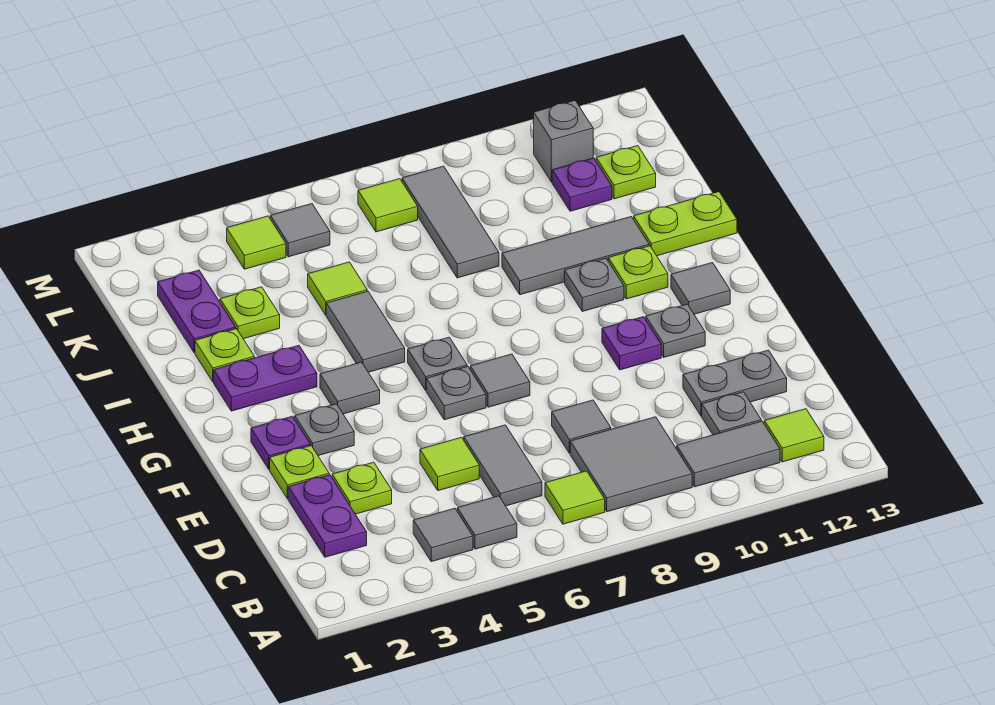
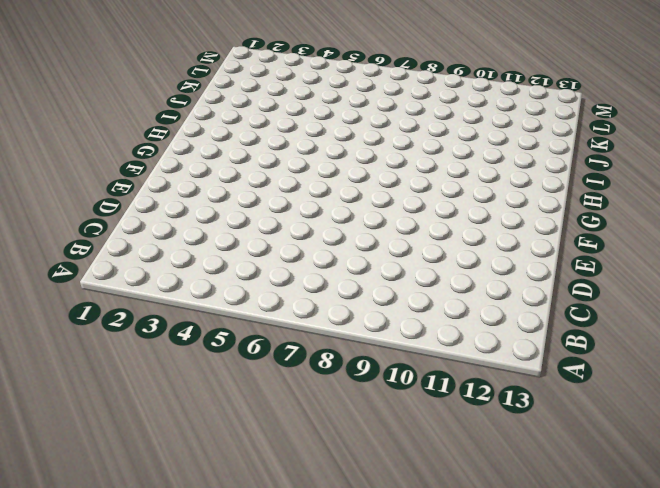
none -> grey 1x1 tile [413,508,473,562]
none -> grey 1x1 tile [457,496,517,549]
none -> lime 1x1 tile [545,471,605,524]
none -> grey 2x2 tile [570,417,692,512]

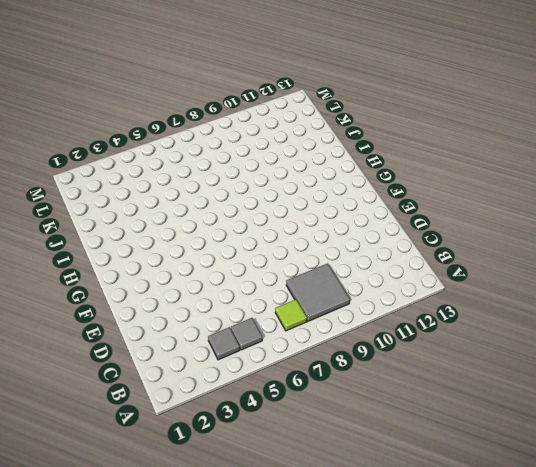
none -> grey 1x2 tile [677,421,780,487]
none -> lime 1x1 tile [764,409,824,462]
none -> purple 1x2 plate [288,475,367,557]
none -> grey 1x2 tile [464,425,542,506]

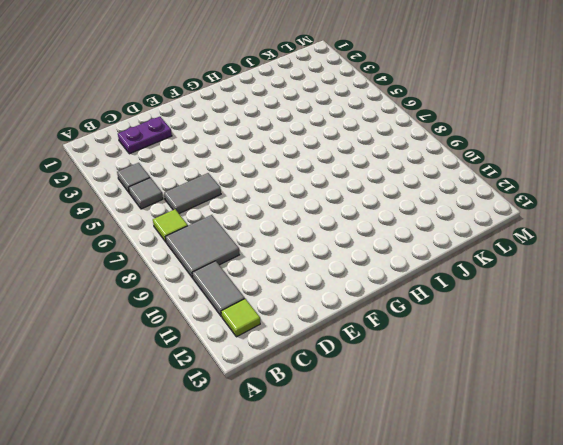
none -> grey 1x1 plate [702,392,761,435]
none -> lime 1x1 plate [332,462,392,514]
none -> lime 1x1 tile [420,437,479,491]
none -> grey 1x1 tile [552,400,611,453]

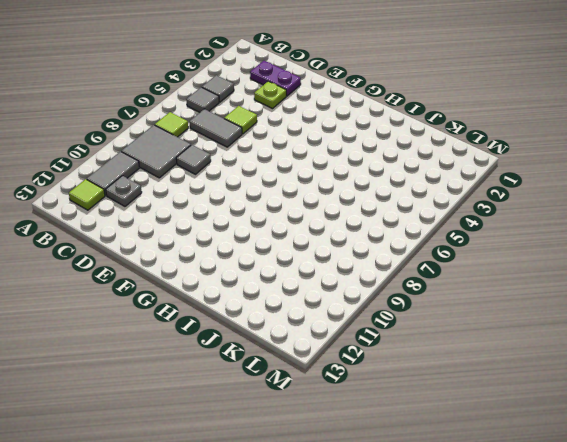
none -> grey 1x2 plate [683,350,787,416]
none -> lime 1x1 plate [270,446,329,499]
none -> purple 1x1 plate [251,416,311,469]
none -> grey 1x1 plate [295,404,354,456]

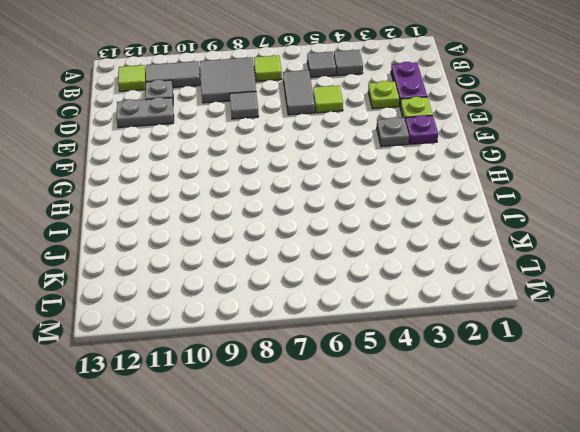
none -> grey 1x1 plate [426,367,486,420]
none -> grey 1x1 tile [470,354,530,407]
none -> purple 1x1 plate [602,317,661,370]
none -> grey 1x1 plate [646,304,705,357]

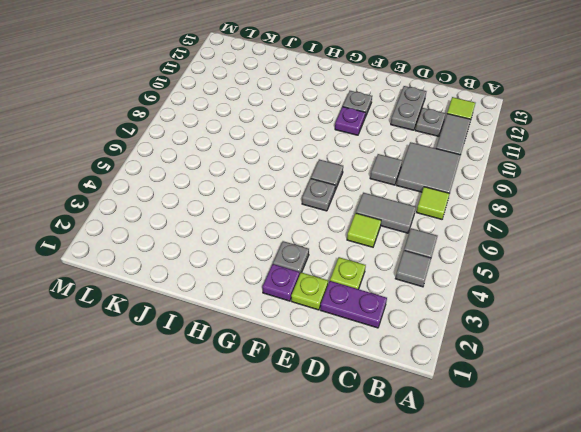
none -> grey 1x1 tile [320,362,380,414]
none -> grey 1x1 plate [408,337,467,390]
none -> grey 1x1 tile [671,263,730,314]
none -> purple 1x2 plate [214,346,317,411]

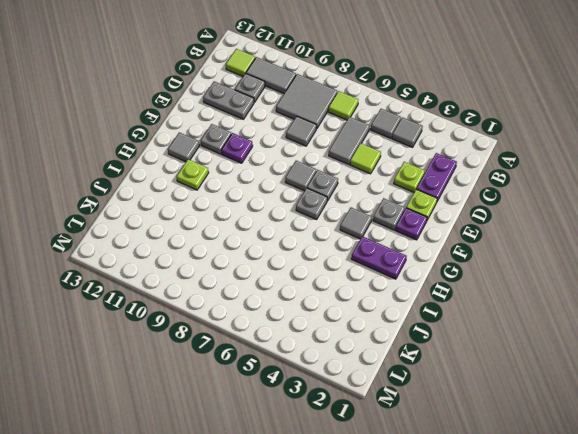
none -> grey 1x2 tile [326,291,405,372]
none -> grey 1x1 plate [565,258,624,311]
none -> lime 1x1 plate [195,329,254,382]
none -> grey 1x3 tile [502,217,649,295]

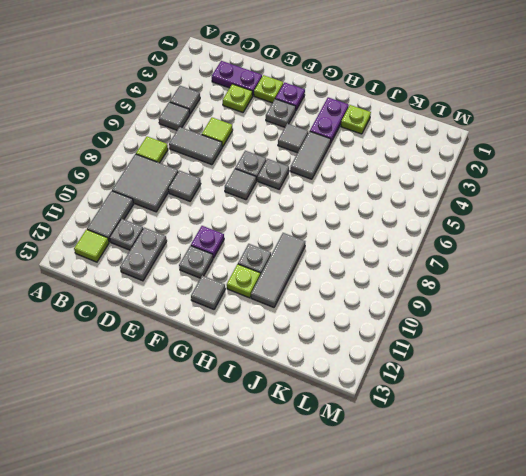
grey 1x2 tile [290,131,331,179] -> grey 1x2 tile turned to [326,291,405,372]
none -> lime 1x2 plate [634,192,737,256]
none -> purple 1x2 plate [158,270,236,353]
none -> lime 1x1 plate [220,287,280,339]
none -> lime 1x1 tile [308,262,367,315]

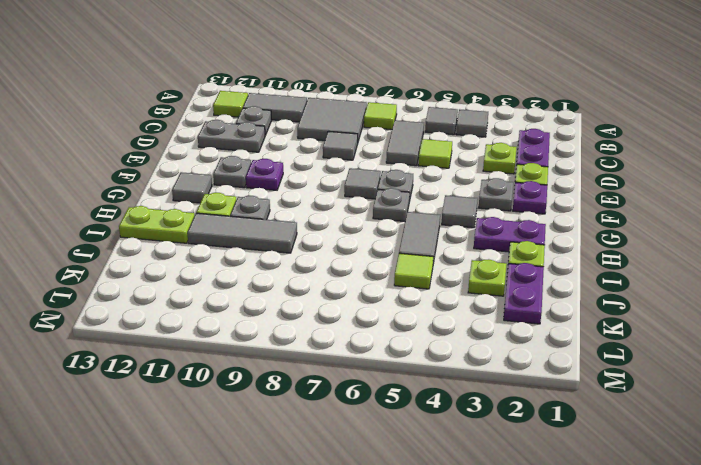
none -> grey 1x3 tile [402,166,499,278]
none -> purple 1x1 plate [552,158,612,211]
none -> lime 1x1 plate [596,146,656,199]
none -> lime 1x1 tile [227,216,286,269]

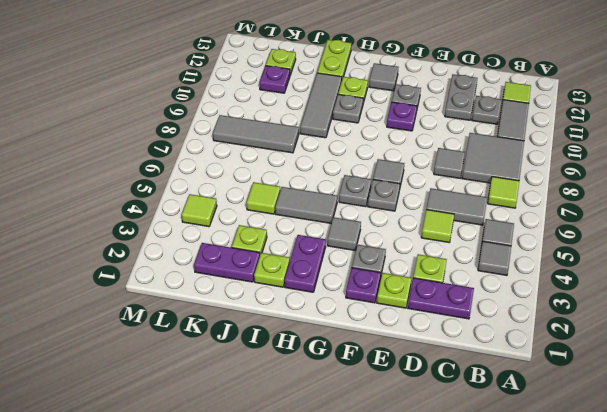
none -> grey 1x1 tile [270,204,330,257]
none -> lime 1x1 tile [358,179,418,232]
none -> grey 1x1 brick [534,101,593,182]

